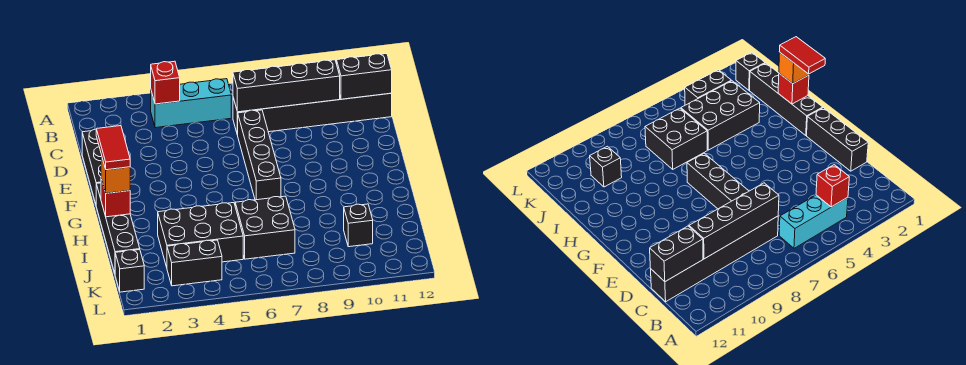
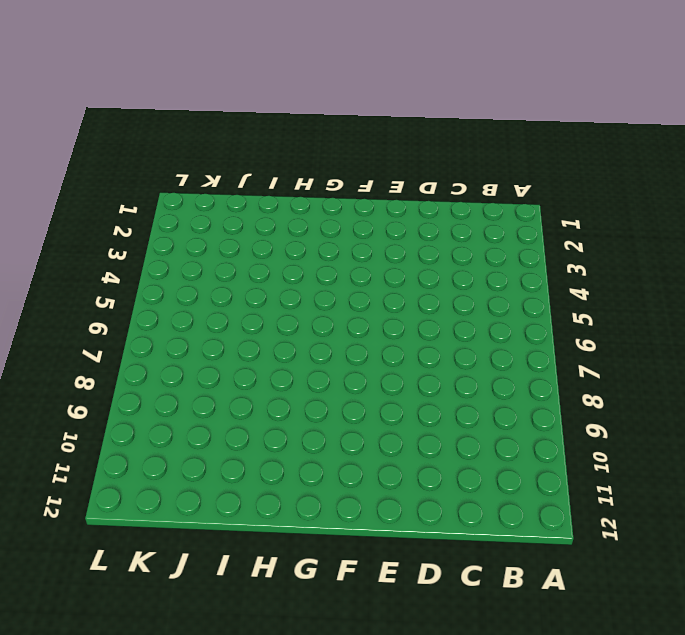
none -> cyan 1x3 brick [151,79,231,128]
none -> black 1x6 brick [233,93,392,135]
none -> black 1x3 brick [82,129,101,203]

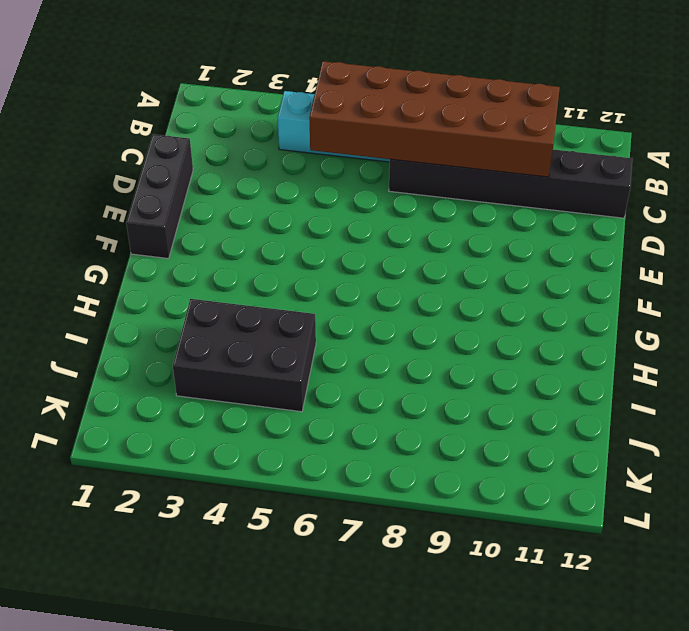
brown 2x6 brick [309,61,560,177] -> black 1x4 brick [233,60,340,112]
none -> black 1x4 brick [238,110,281,200]
none -> black 1x4 brick [96,183,140,273]
none -> black 2x2 brick [235,196,295,259]

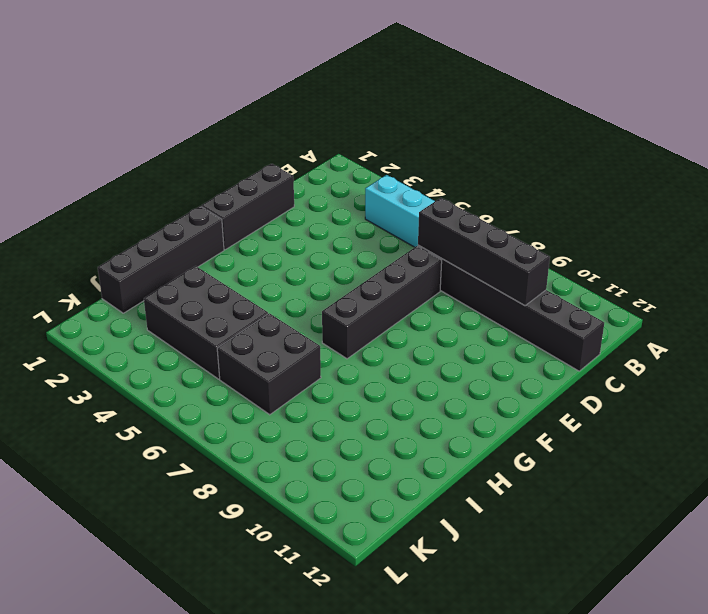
none -> black 1x1 brick [344,204,373,247]
none -> black 1x1 brick [115,250,144,292]
none -> black 1x2 brick [167,240,222,286]

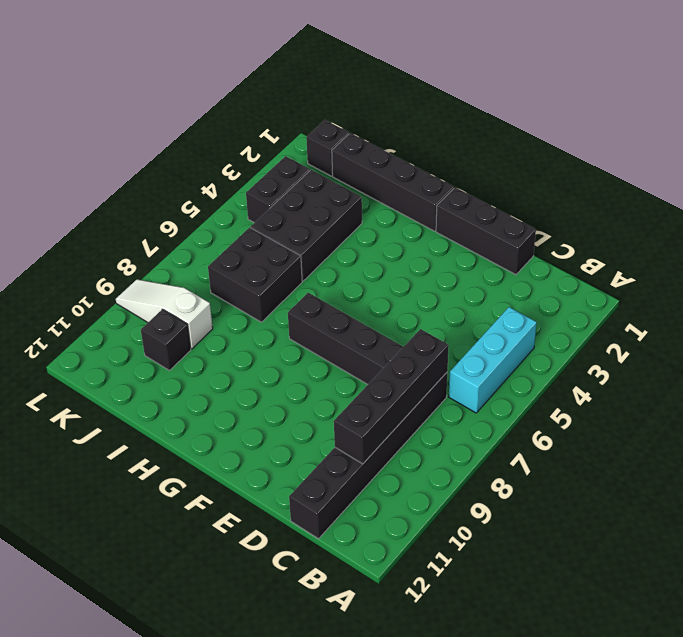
white 1x3 slope [116,280,213,349] -> none
none -> red 1x1 brick [151,61,180,104]
none -> black 1x2 brick [337,54,392,99]
none -> red 1x1 brick [101,178,130,217]

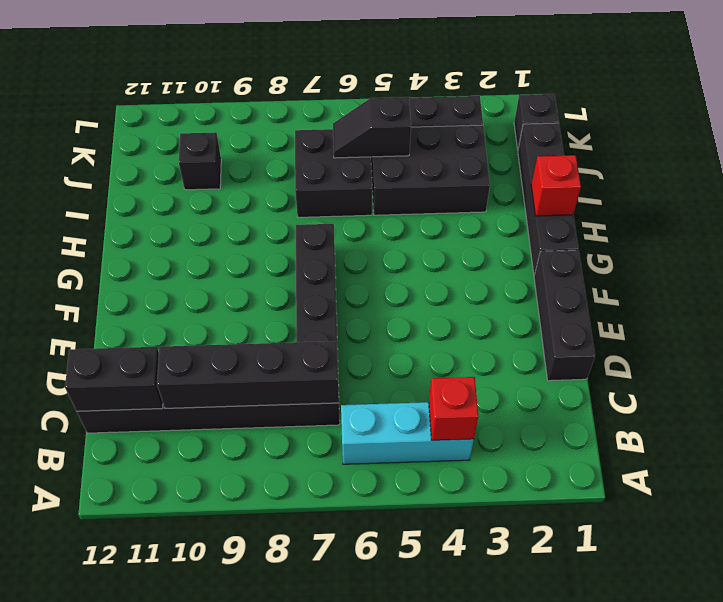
black 1x2 slope [333,97,411,158] -> none
none -> orange 1x1 brick [101,155,130,193]
none -> red 1x2 tile [96,126,130,170]

